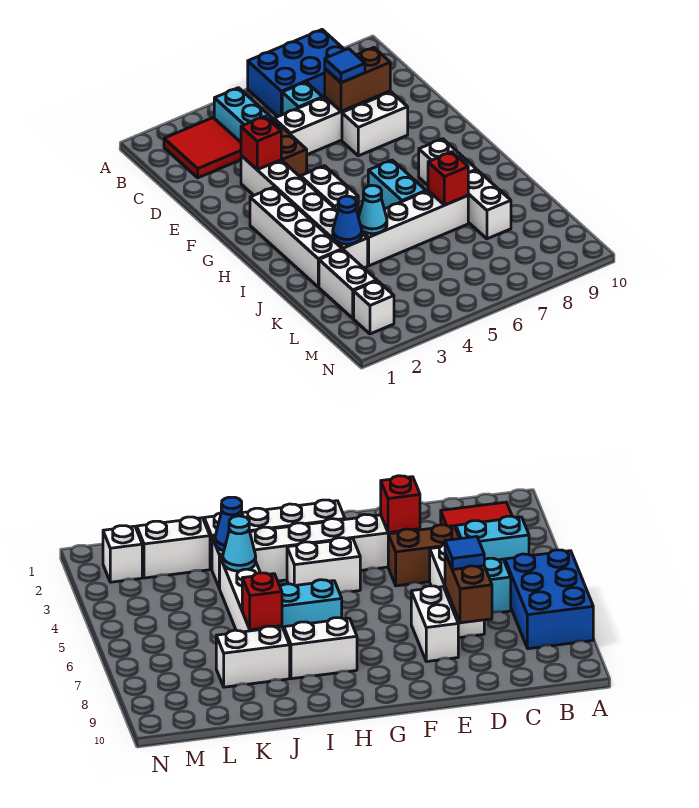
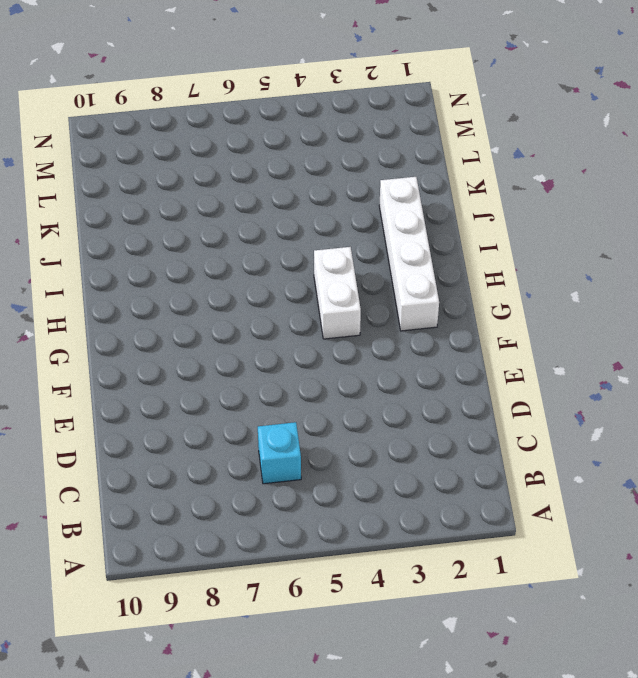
none -> blue 2x3 brick [248,30,344,116]
none -> red 2x2 tile [164,118,241,178]
none -> cyan 1x2 brick [214,88,272,142]

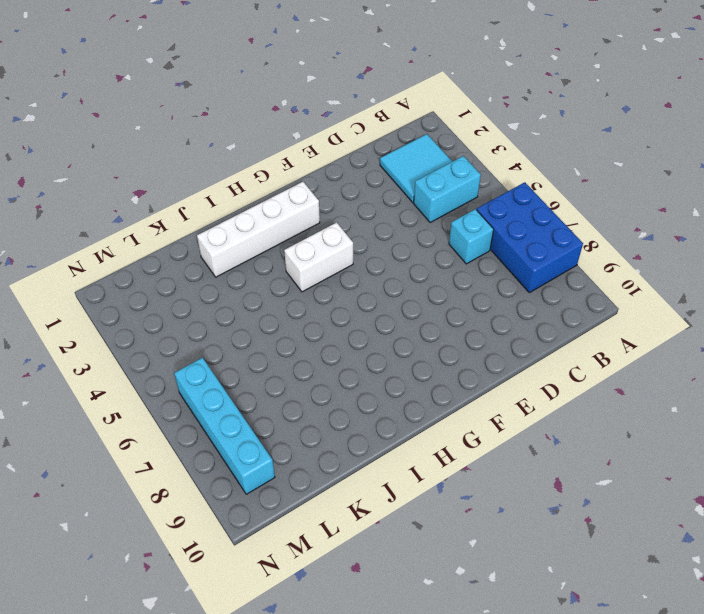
cyan 2x2 tile [380,134,452,203] -> red 2x2 tile [164,118,241,178]
cyan 1x4 brick [174,358,275,494] -> none
none -> brown 1x2 brick [270,119,307,177]
none -> white 1x3 brick [274,97,365,155]
none -> white 1x6 brick [241,156,368,268]

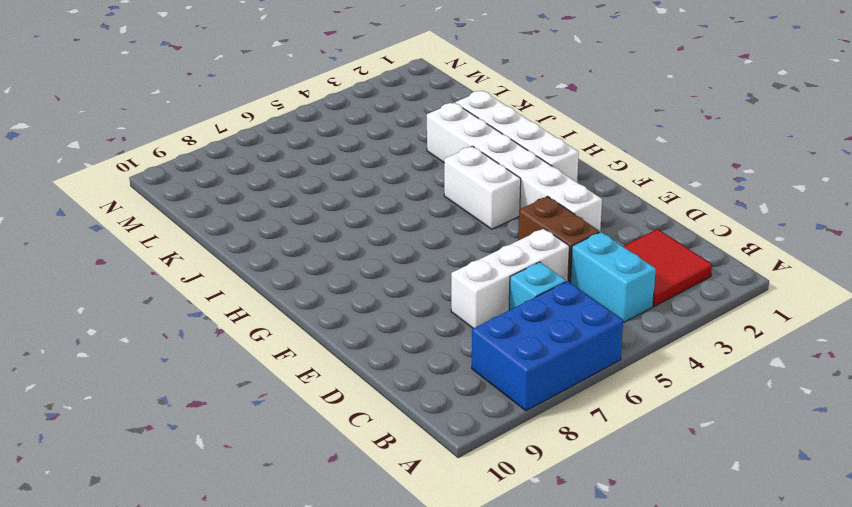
none -> white 1x2 brick [342,92,408,156]
none -> cyan 1x2 brick [368,160,426,209]
none -> white 1x2 brick [419,139,476,185]

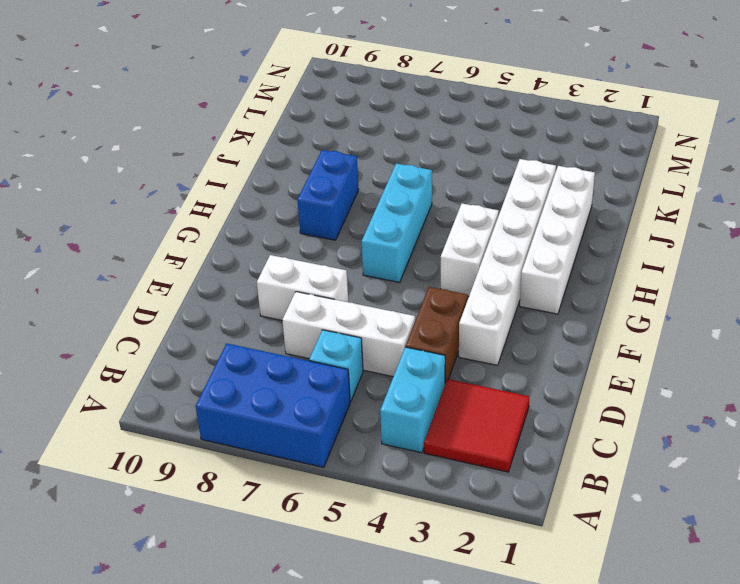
cyan 1x3 brick [362,163,432,282] -> cyan 1x2 brick [368,160,426,209]
blue 1x2 brick [297,150,359,240] -> white 1x2 brick [419,139,476,185]
none -> white 1x4 brick [362,191,468,266]
none -> white 1x2 brick [468,170,511,239]
none -> white 1x2 brick [319,250,377,318]

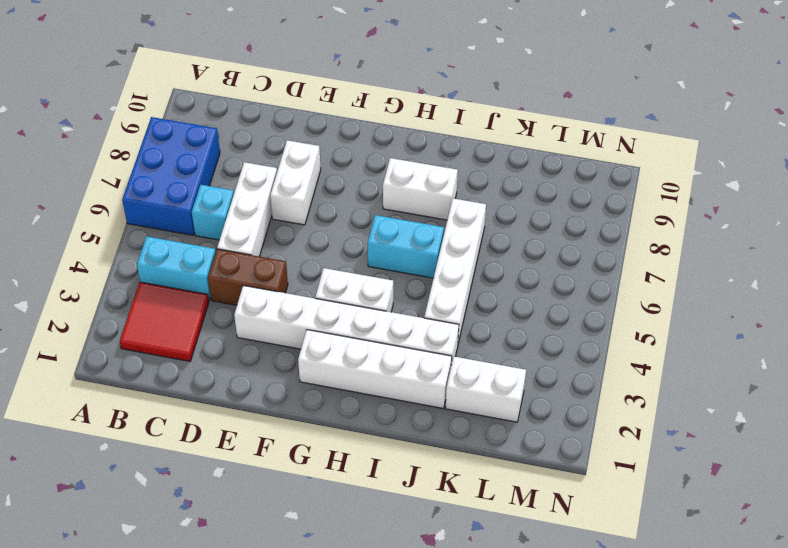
none -> white 1x2 brick [468,170,511,239]
none -> white 1x1 brick [354,281,394,334]
none -> brown 1x2 brick [325,48,390,112]

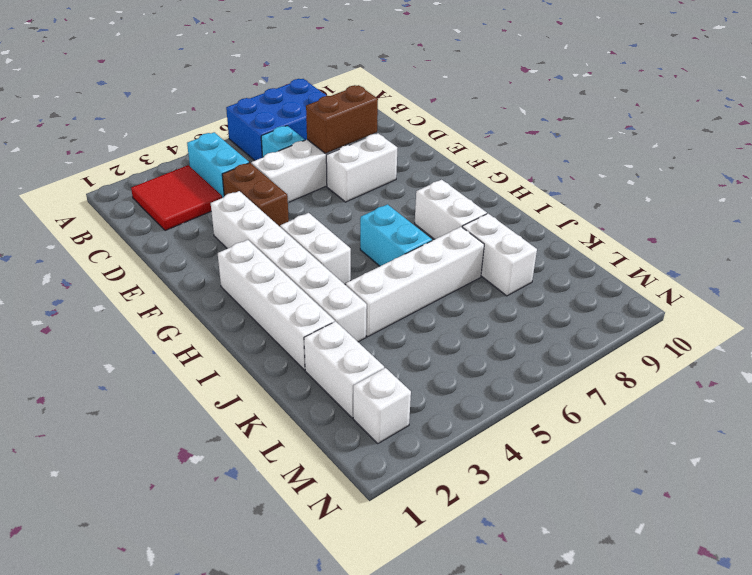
none -> red 1x1 brick [241,116,281,170]
none -> blue 1x1 cone [333,196,362,244]
none -> cyan 1x1 cone [359,186,387,234]

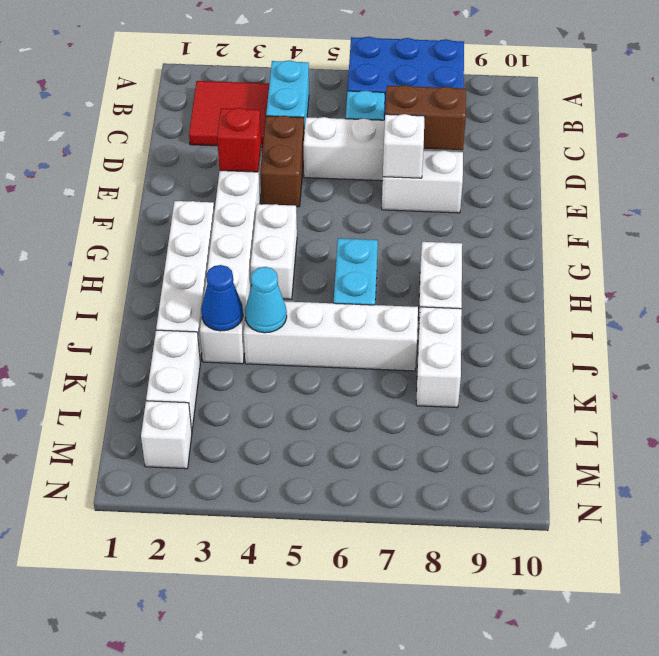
white 1x1 brick [383,114,425,178] -> none
none -> red 1x1 brick [428,152,468,205]
none -> blue 1x1 tile [325,49,365,83]

